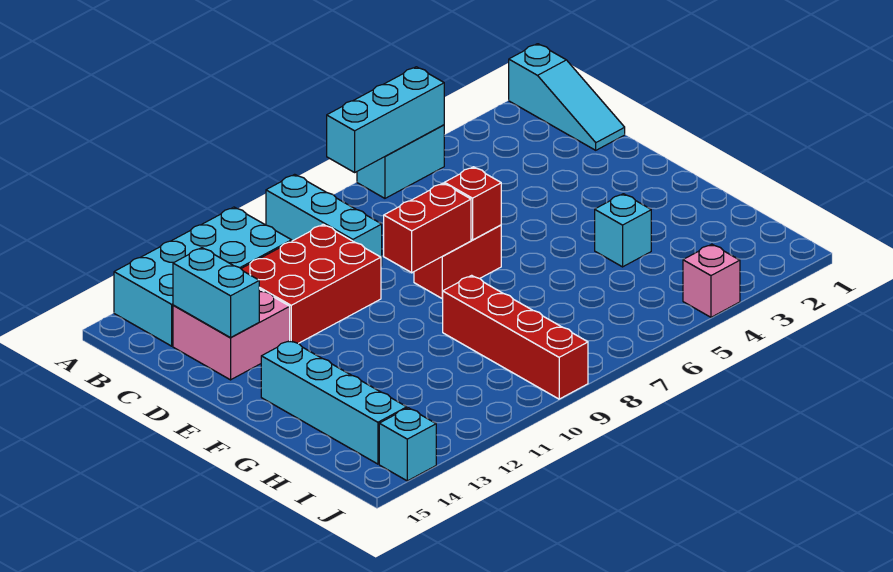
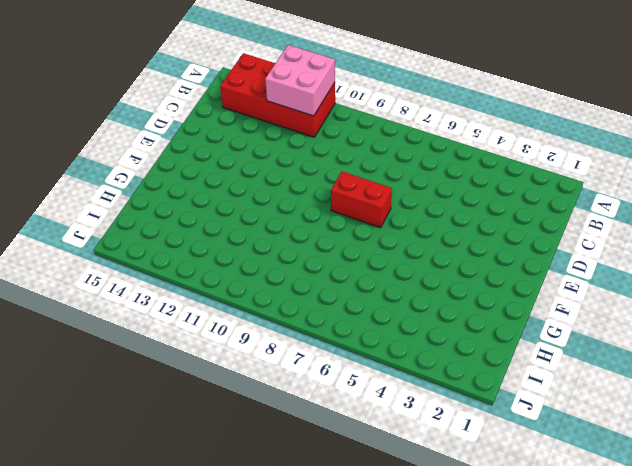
red 2x4 brick [220,53,335,137] -> cyan 2x4 brick [114,207,292,346]
pink 2x2 brick [265,45,335,116] -> pink 2x2 brick moved to [173,289,290,380]
none -> cyan 1x3 slope [509,44,625,150]
none -> cyan 1x2 brick [357,125,444,198]
none -> cyan 1x3 brick [266,174,382,266]

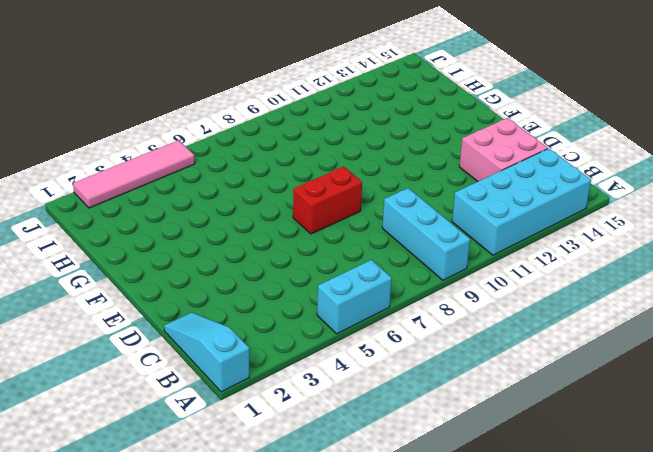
pink 1x4 tile [73,140,195,208] -> pink 1x1 brick [683,244,740,317]
none -> red 2x3 brick [241,224,381,343]
none -> cyan 1x4 brick [261,340,407,464]
none -> cyan 1x1 brick [595,194,651,267]

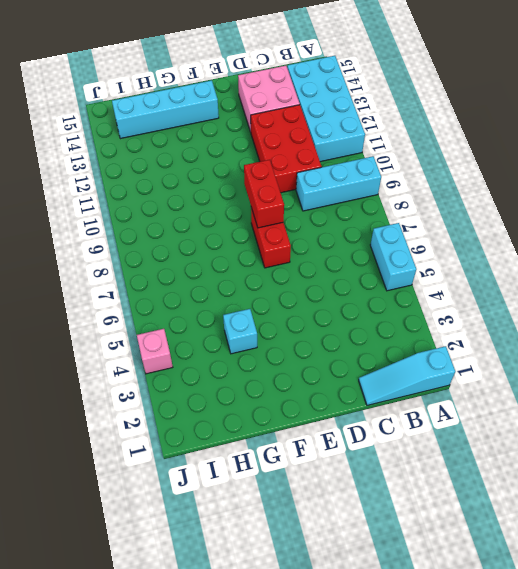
none -> red 1x4 brick [442,275,588,399]
none -> cyan 1x1 brick [379,408,436,481]
none -> cyan 1x3 brick [327,67,444,172]

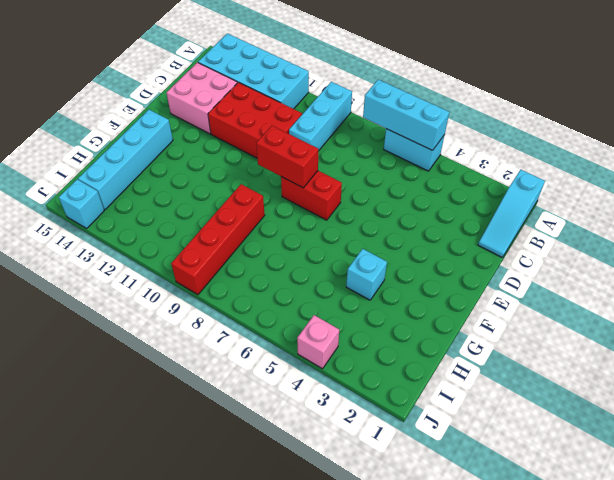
none -> cyan 1x2 brick [173,248,259,338]
none -> red 1x1 brick [444,167,501,240]

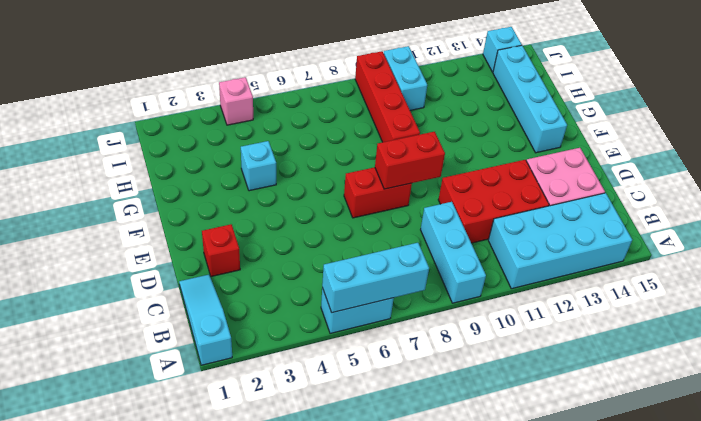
red 1x1 brick [202,224,240,277] -> red 1x1 brick moved to [444,167,501,240]
cyan 1x2 brick [384,46,427,110] -> cyan 1x2 brick moved to [173,248,259,338]

